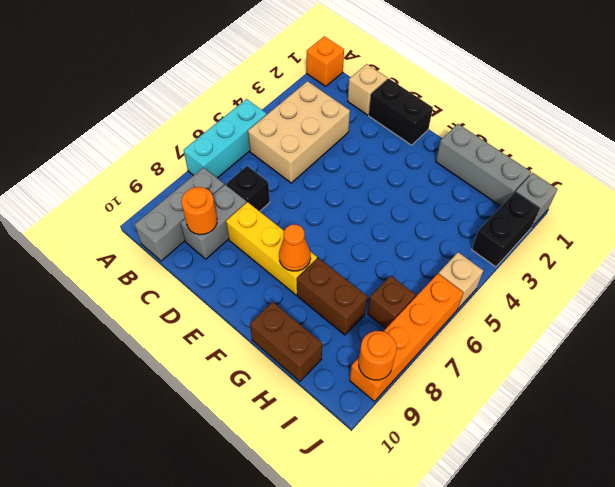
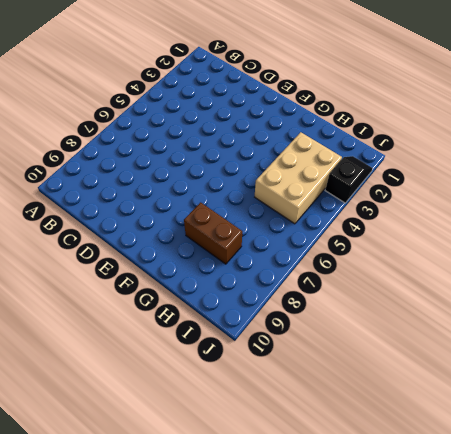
tan 2x3 brick [255,132,342,224] -> tan 2x3 brick moved to [248,81,350,183]
black 1x2 slope [325,156,373,203] -> black 1x2 brick [472,192,540,267]
none -> orange 1x1 brick [307,36,344,86]
none -> cyan 1x3 brick [184,99,267,178]
none -> grey 1x3 brick [135,167,224,261]

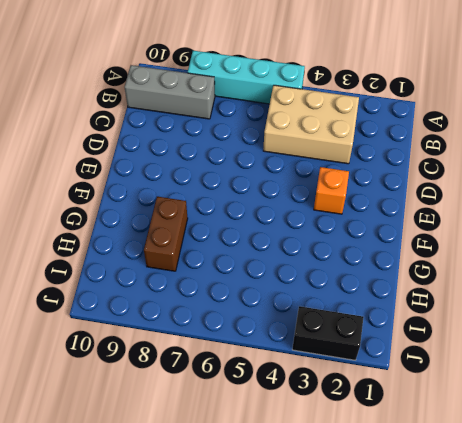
cyan 1x4 brick [188,51,305,104] -> cyan 1x3 brick [184,99,267,178]
orange 1x1 brick [314,167,349,214] -> orange 1x1 brick moved to [307,36,344,86]
none -> tan 1x1 brick [348,64,387,115]
none -> black 1x1 brick [226,166,270,211]
none -> grey 1x2 brick [180,185,247,259]

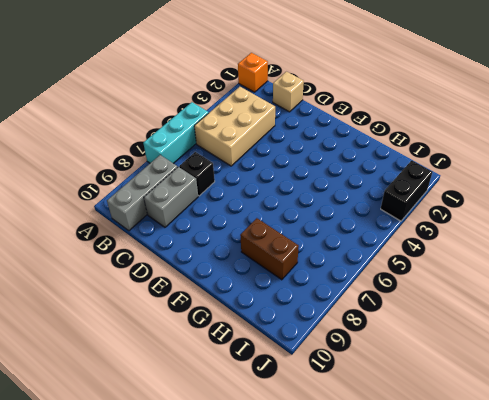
none -> black 1x2 brick [369,78,433,145]
none -> yellow 1x3 brick [226,202,317,295]
none -> grey 1x3 brick [436,124,531,206]

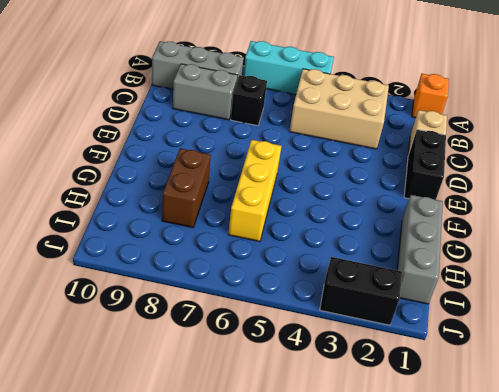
yellow 1x3 brick [228,140,281,241] -> yellow 1x3 brick moved to [226,202,317,295]
none -> brown 1x2 brick [250,302,322,381]
none -> brown 1x1 brick [368,276,416,328]
none -> grey 1x1 brick [515,173,557,227]

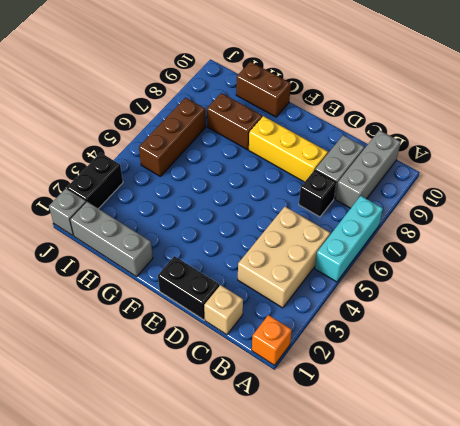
brown 1x3 brick [139,98,206,176] -> brown 1x1 brick [368,276,416,328]
none -> tan 1x1 brick [439,252,484,309]
none -> orange 1x4 brick [350,274,463,401]
none -> orange 1x1 round brick [181,187,217,235]

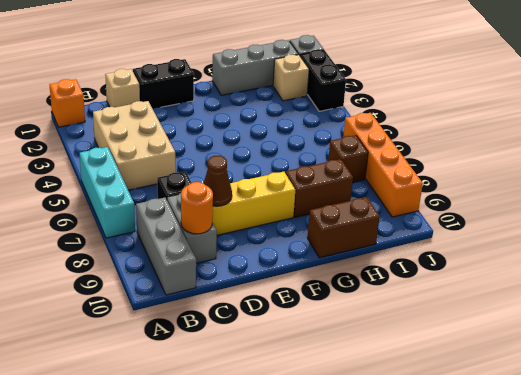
brown 1x1 cone [204,156,232,206] -> none
tan 1x1 brick [273,55,309,101] -> tan 1x1 brick moved to [439,252,484,309]
none -> orange 1x1 cone [279,225,311,271]
none -> orange 1x1 round brick [359,331,397,380]

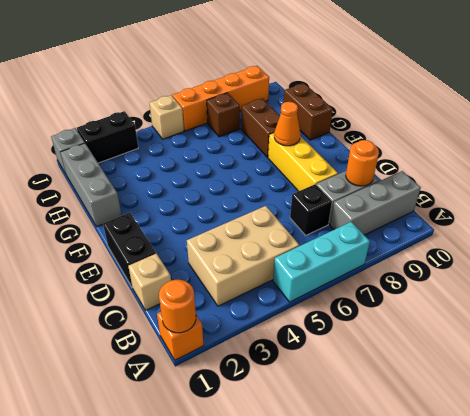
orange 1x1 round brick [159,280,196,333] -> orange 1x1 round brick moved to [359,331,397,380]

